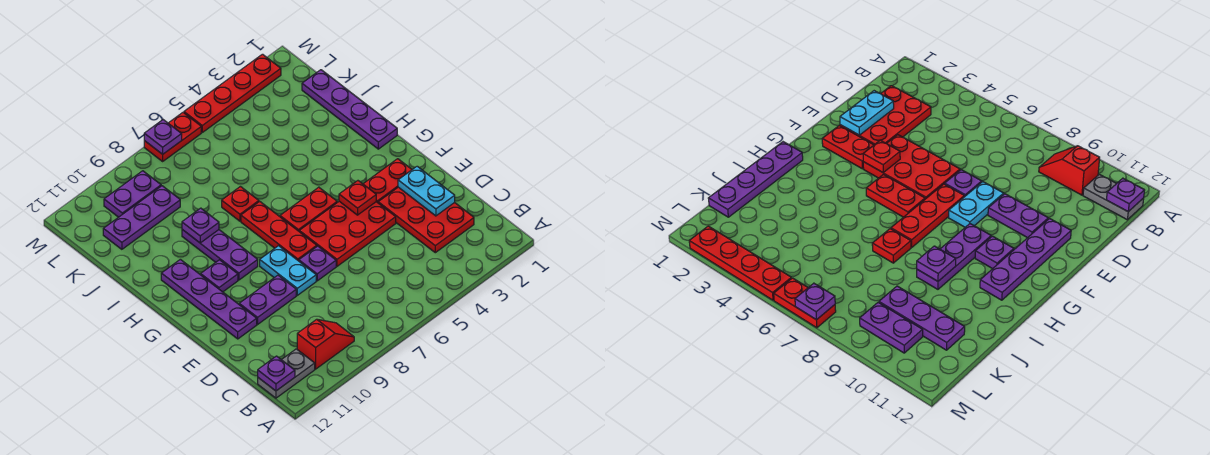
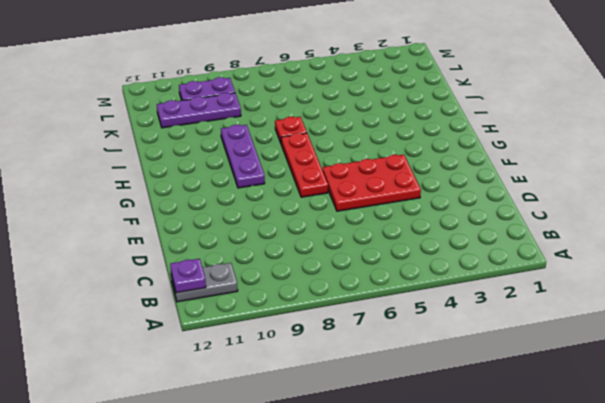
none -> red 1x2 slope [297,319,354,369]
none -> red 2x3 plate [378,187,474,253]
none -> purple 1x1 plate [299,246,336,281]

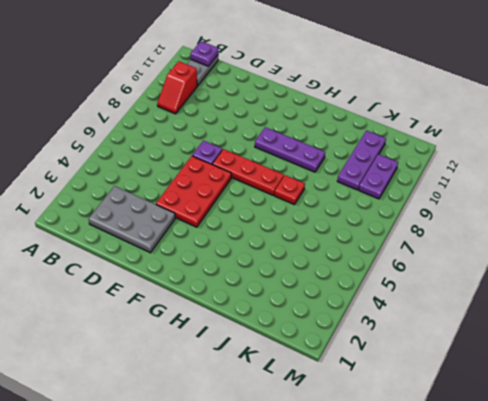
grey 2x3 plate [89,186,175,253] -> red 2x3 plate [378,187,474,253]
none -> cyan 1x2 plate [260,246,316,295]
none -> purple 1x2 plate [239,275,296,324]
none -> purple 1x4 plate [161,259,257,339]

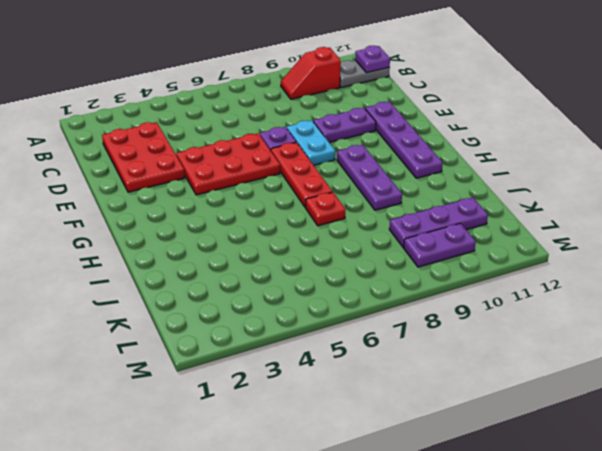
none -> red 1x2 plate [364,159,412,203]
none -> red 1x2 plate [280,187,337,231]
none -> purple 1x1 plate [201,260,238,292]

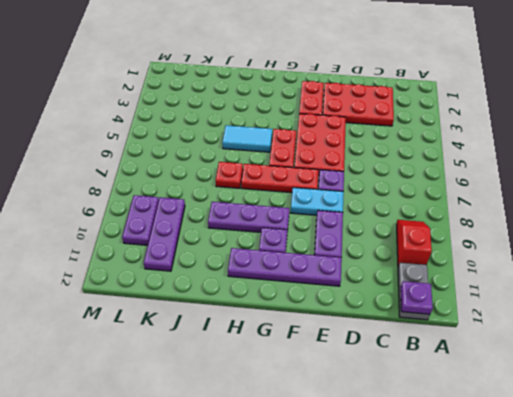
cyan 1x2 tile [222,125,272,152] -> none
none -> purple 1x4 plate [302,70,397,149]
none -> red 1x4 plate [184,54,281,132]
none -> red 1x2 plate [144,113,201,161]

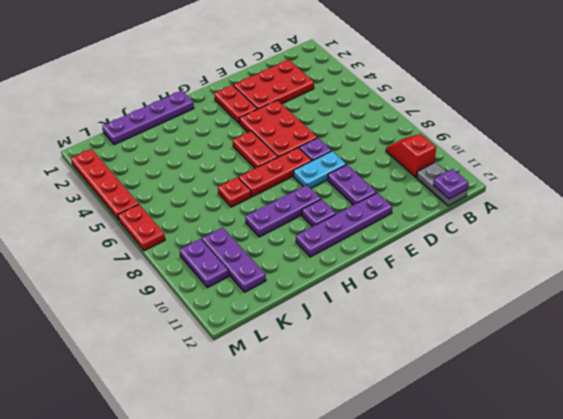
none -> cyan 1x2 plate [398,166,455,216]
none -> red 1x1 plate [339,181,376,215]
none -> purple 1x1 plate [182,208,219,243]

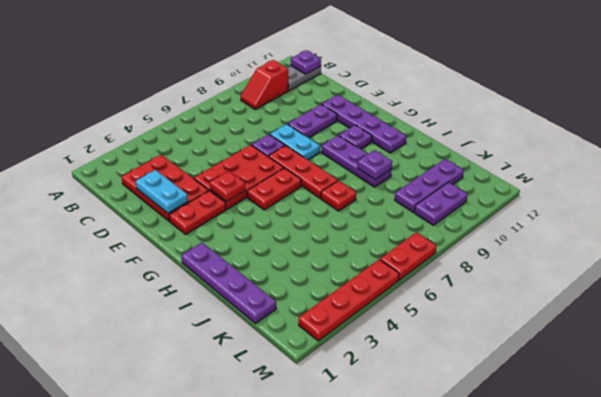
none -> purple 1x1 plate [144,120,182,154]

